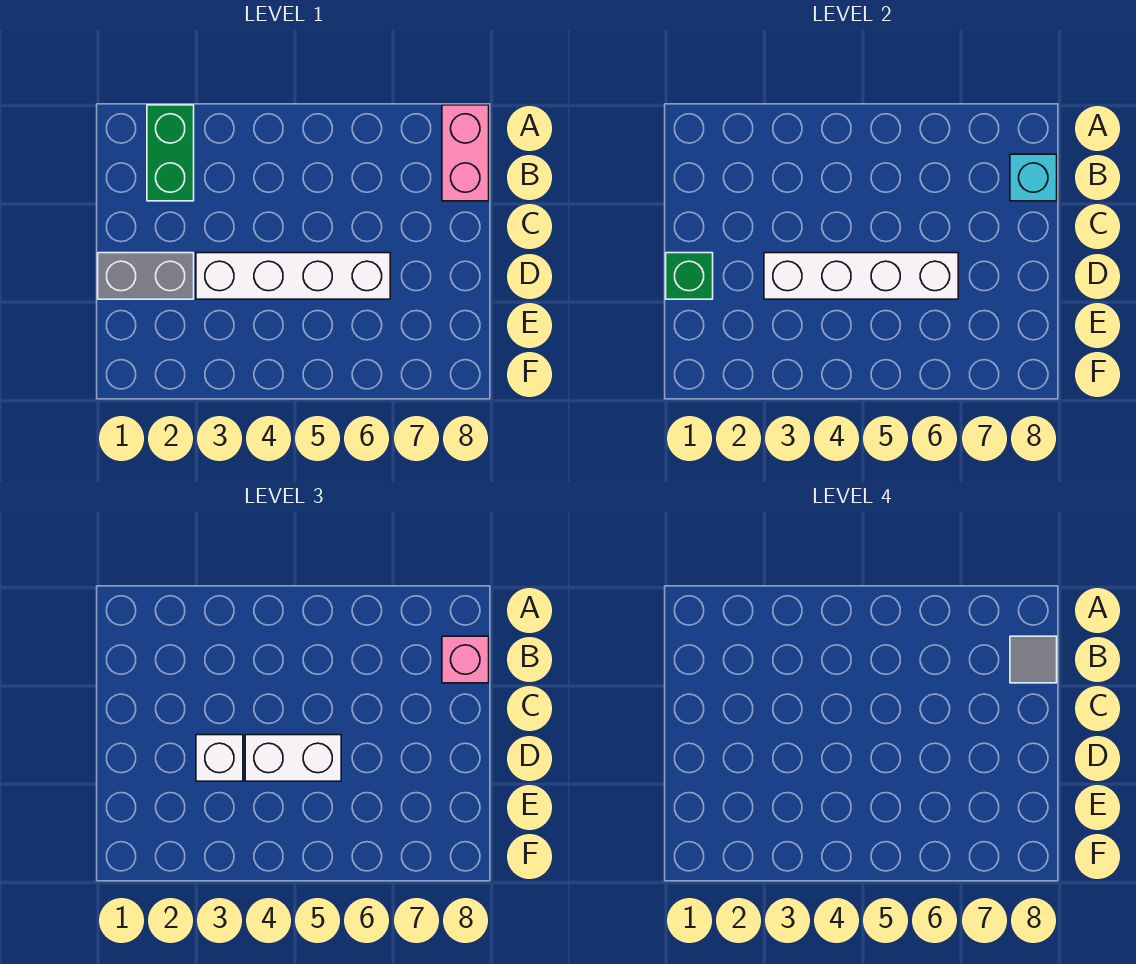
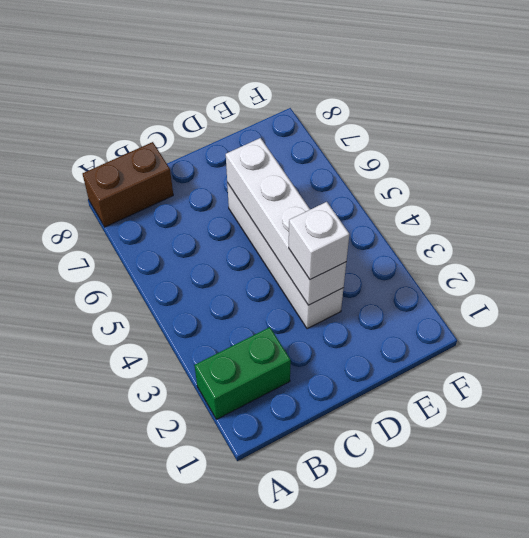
brown 1x2 brick [83,142,173,227] -> pink 1x2 brick [442,105,489,201]
none -> grey 1x2 brick [98,253,194,299]
none -> cyan 1x1 brick [1010,154,1057,201]

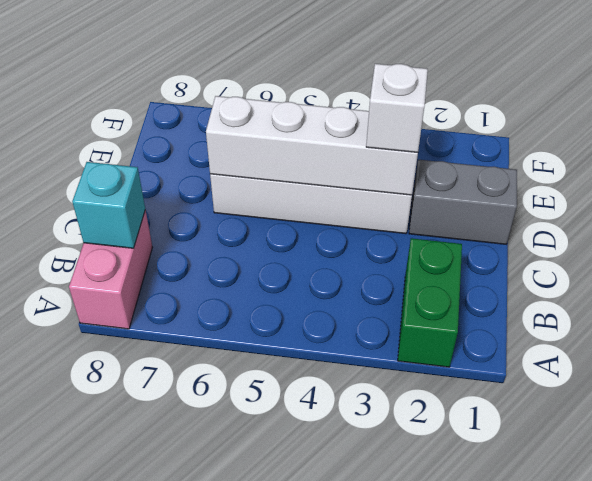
none -> green 1x1 brick [666,253,713,299]
none -> pink 1x1 brick [442,636,489,683]

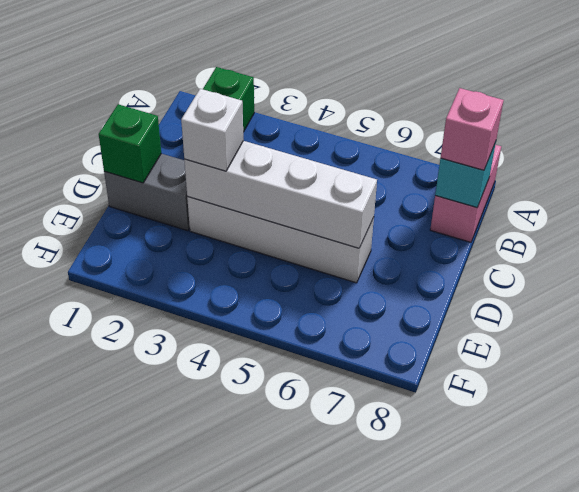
none -> white 1x2 brick [245,735,341,781]
none -> grey 1x1 tile [1010,636,1057,683]

